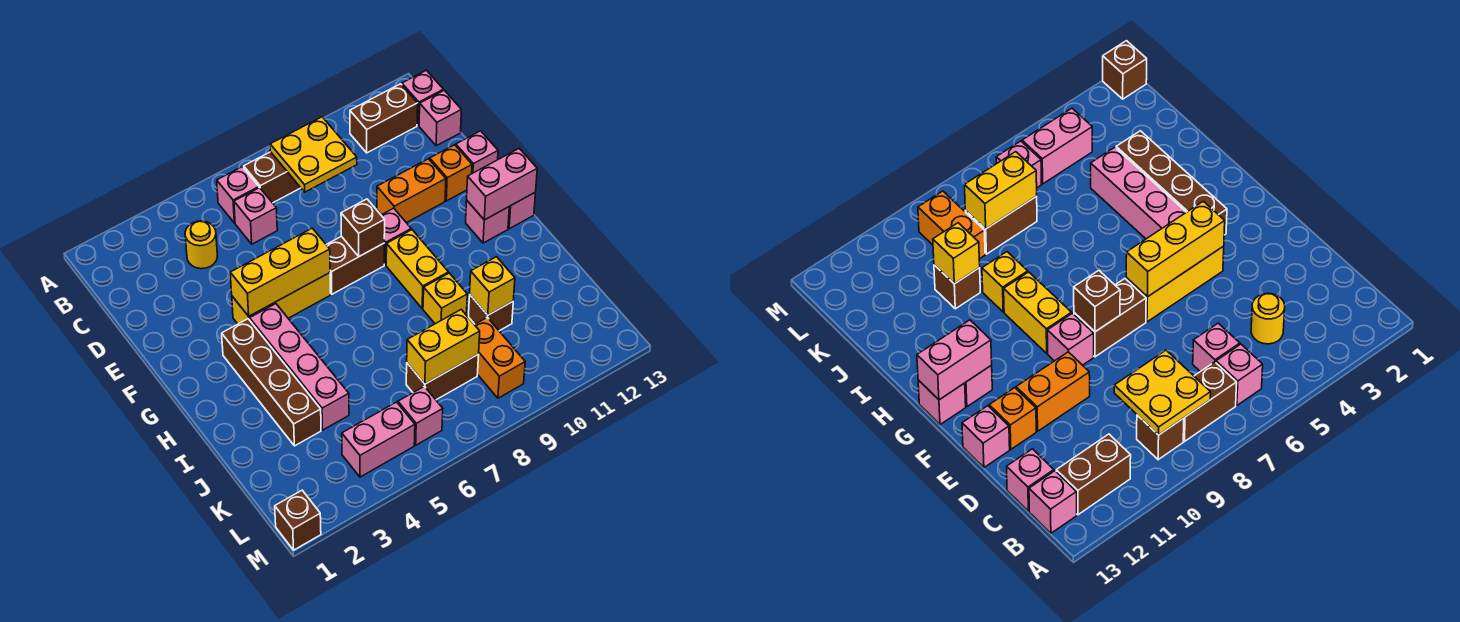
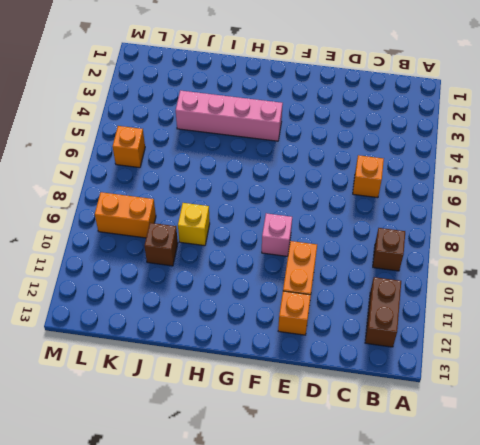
orange 1x1 brick [353,155,384,198] -> pink 1x1 brick [234,188,277,244]
orange 1x1 brick [113,126,145,168] -> pink 1x1 brick [398,386,443,445]
none -> pink 1x1 brick [217,167,259,223]
none -> brown 1x2 brick [244,152,301,203]
none -> pink 1x1 brick [402,70,443,126]
none -> yellow 1x1 round brick [185,221,217,269]

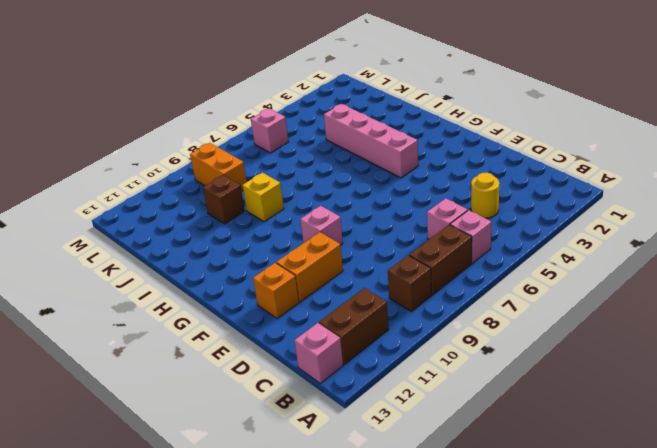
none -> pink 1x1 brick [419,90,461,146]
none -> pink 1x1 brick [456,131,498,173]
none -> yellow 1x3 brick [232,273,331,324]
none -> brown 1x2 brick [326,236,384,294]

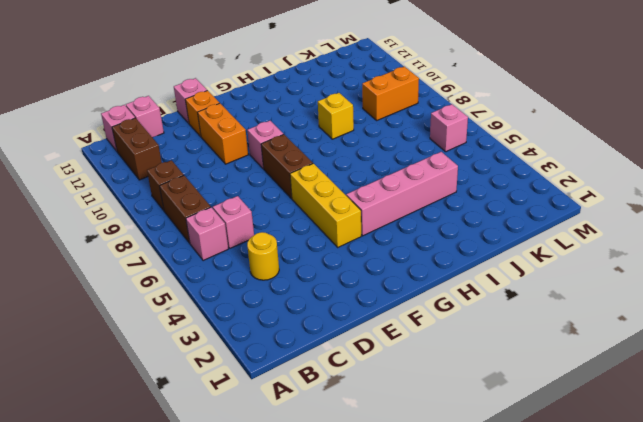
none -> brown 1x4 brick [222,319,321,446]
none -> yellow 1x2 brick [386,230,448,308]
none -> pink 1x1 brick [466,201,509,243]
none -> pink 1x1 brick [508,192,536,229]

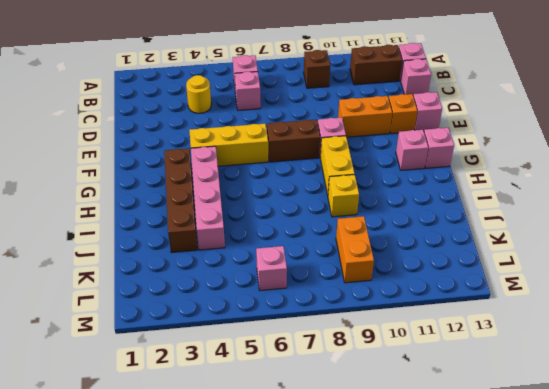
none -> brown 1x2 brick [244,152,301,203]
none -> brown 1x1 brick [469,295,513,331]
none -> brown 1x2 brick [406,354,479,400]
none -> pink 1x2 brick [342,402,415,477]

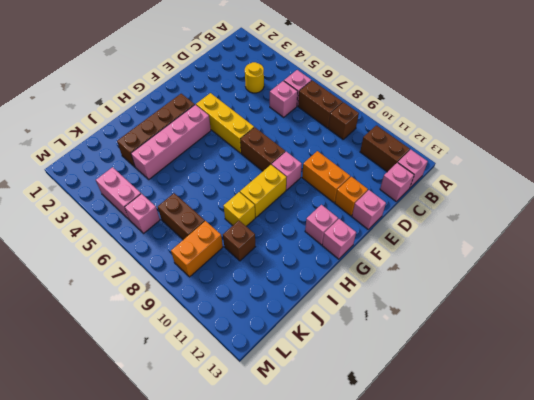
none -> brown 1x1 brick [275,490,321,550]
none -> yellow 2x2 plate [270,117,357,192]
none -> yellow 1x3 brick [230,228,330,316]
none -> brown 1x1 brick [341,199,385,256]

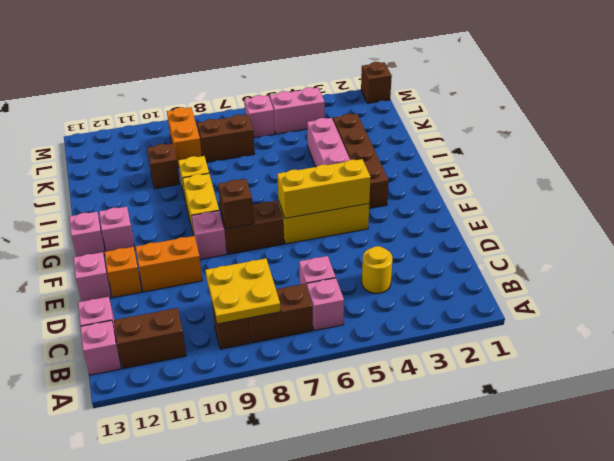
none -> pink 1x2 brick [467,149,537,220]
none -> yellow 1x1 brick [470,257,515,315]
none -> yellow 1x2 brick [407,310,480,384]

